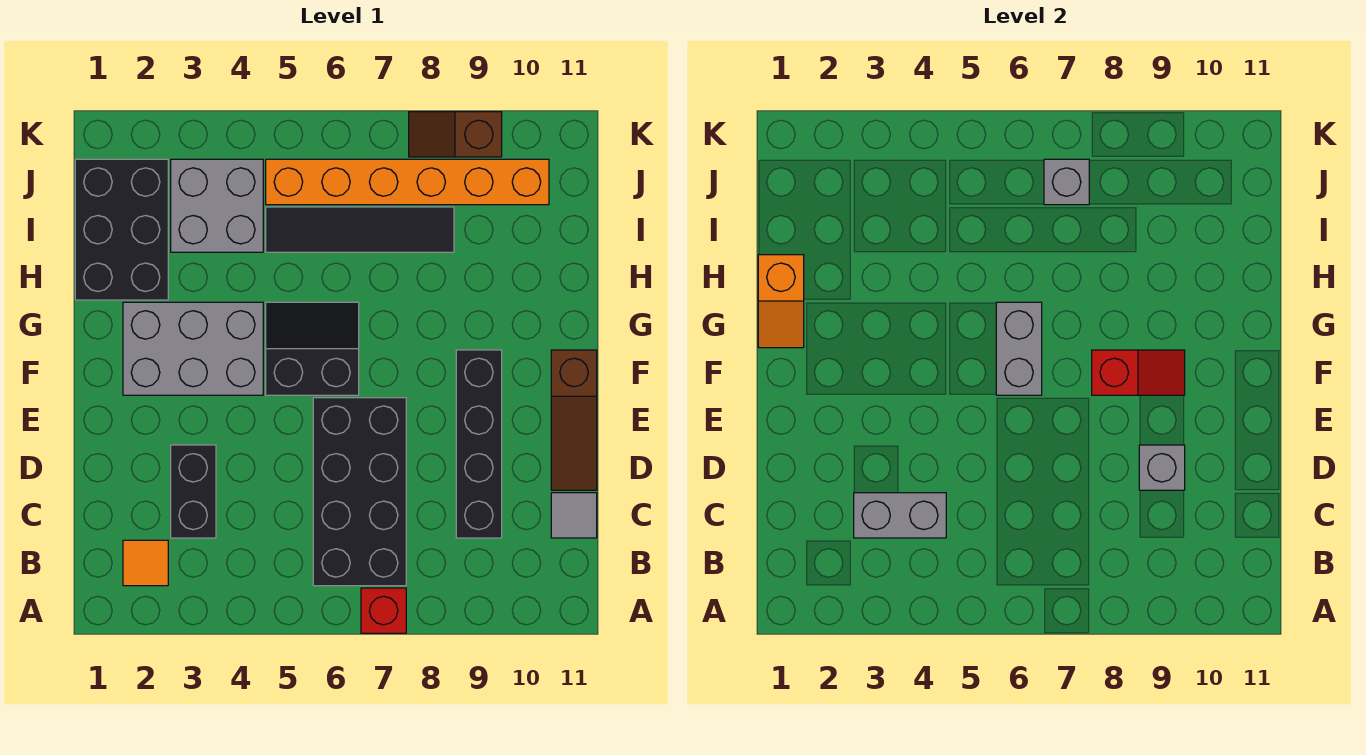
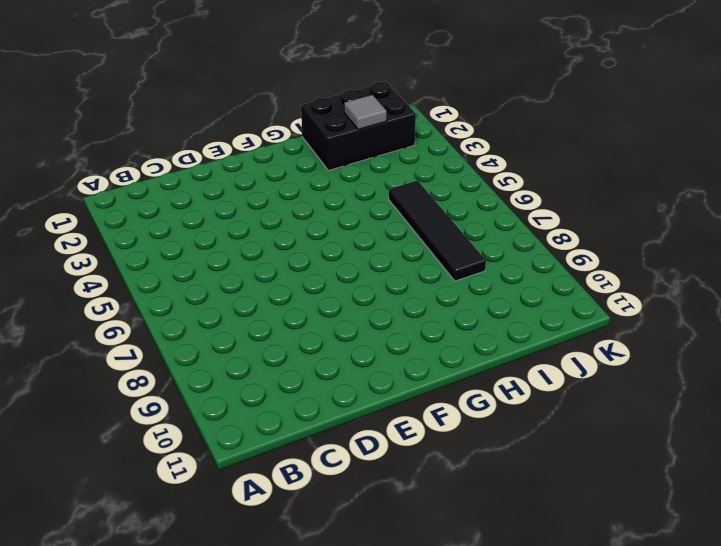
grey 1x1 tile [344,95,387,130] -> grey 1x1 tile moved to [551,493,597,538]
none -> red 1x1 brick [361,588,406,633]
none -> orange 1x1 tile [123,540,168,586]
none -> black 2x4 brick [313,398,406,586]

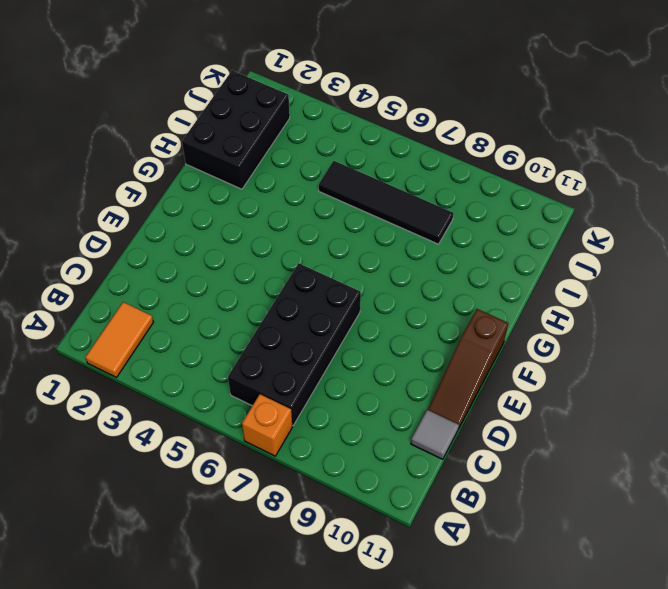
orange 1x2 tile [85,302,153,377] -> orange 1x1 tile [123,540,168,586]
orange 1x1 brick [242,394,292,456] -> red 1x1 brick [361,588,406,633]
none -> black 1x2 brick [171,445,216,538]
none -> black 1x4 brick [456,350,502,538]
none -> grey 2x3 brick [123,302,263,395]

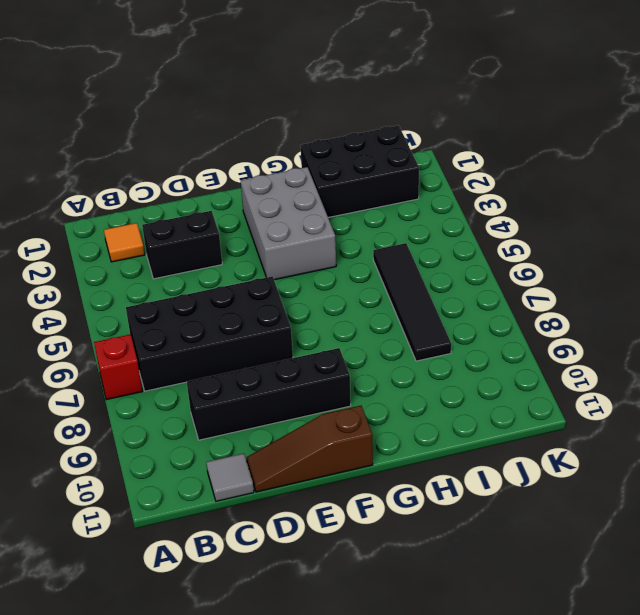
none -> black 2x2 slope [266,302,359,395]
none -> grey 2x2 brick [171,159,263,252]
none -> orange 1x6 brick [266,159,549,205]

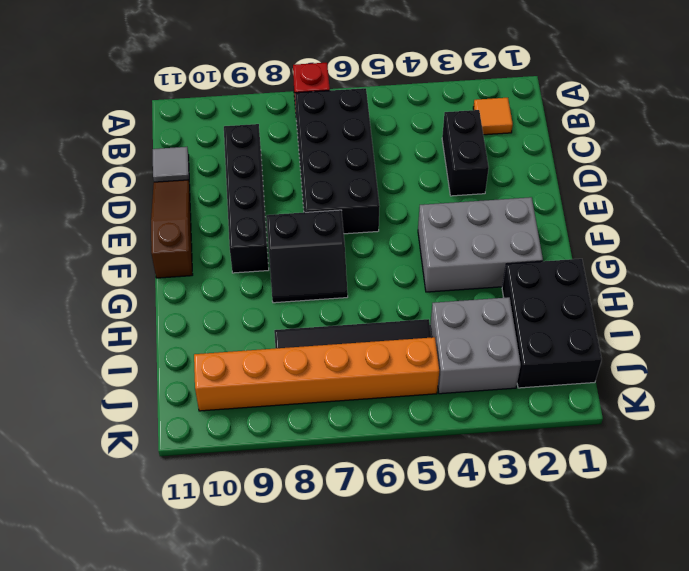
black 2x2 slope [267,210,348,303] -> black 2x2 slope moved to [266,302,359,395]
none -> brown 1x2 slope [409,112,502,157]
none -> grey 1x2 brick [854,493,946,538]
none -> grey 1x1 brick [1139,445,1185,490]

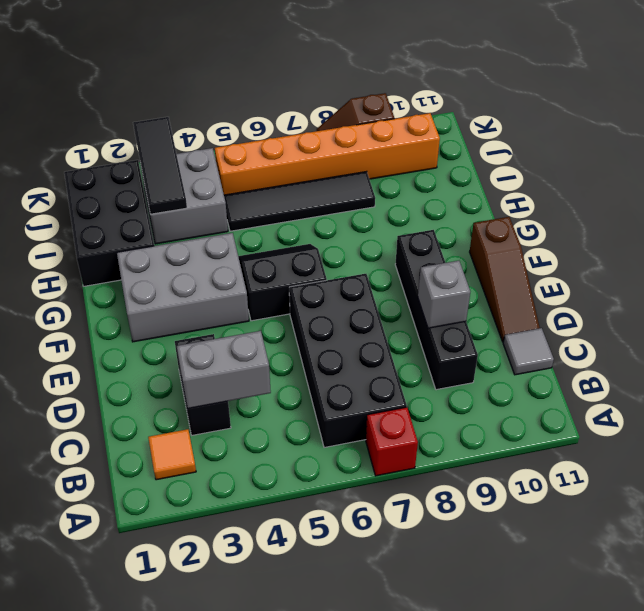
black 1x3 tile [133,117,187,214] -> none
none -> grey 1x2 brick [996,302,1042,395]
none -> red 1x2 slope [1092,350,1185,395]
none -> orange 1x2 slope [758,255,804,348]

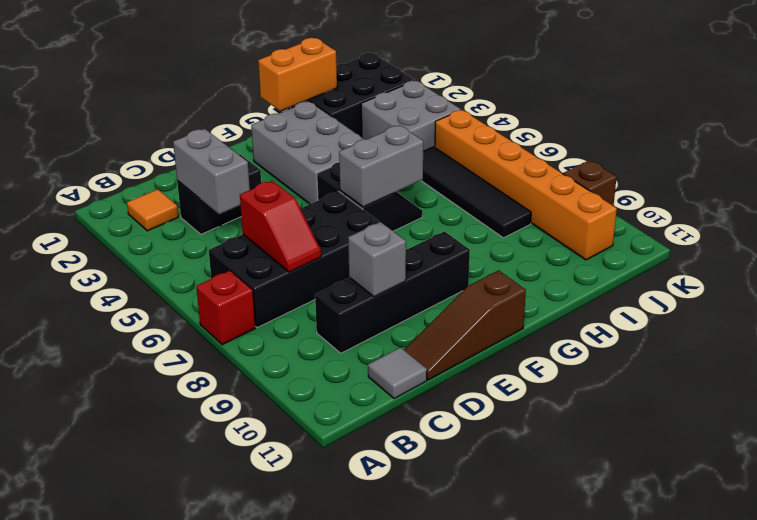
red 1x2 slope [240,181,321,272] -> red 1x2 slope moved to [1092,350,1185,395]
orange 1x2 brick [258,38,337,111] -> orange 1x2 slope [758,255,804,348]
none -> grey 1x1 brick [1044,159,1089,205]

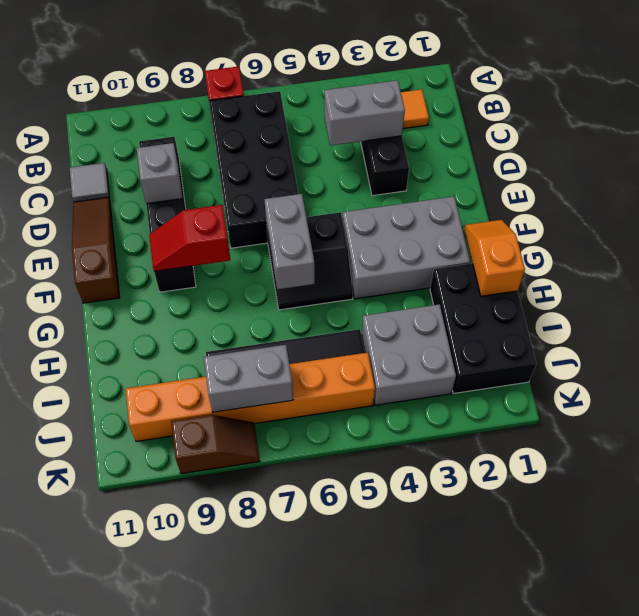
grey 1x2 brick [204,345,293,412] -> grey 1x1 brick [1044,159,1089,205]

